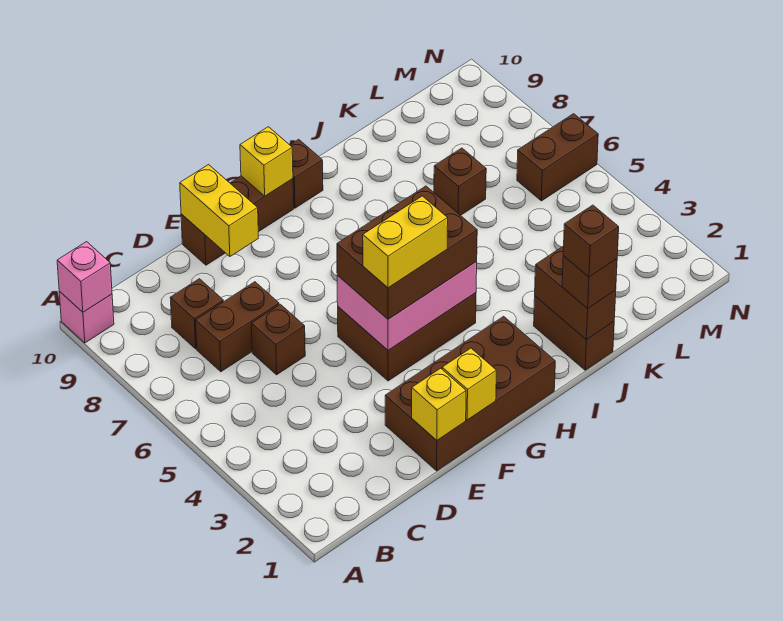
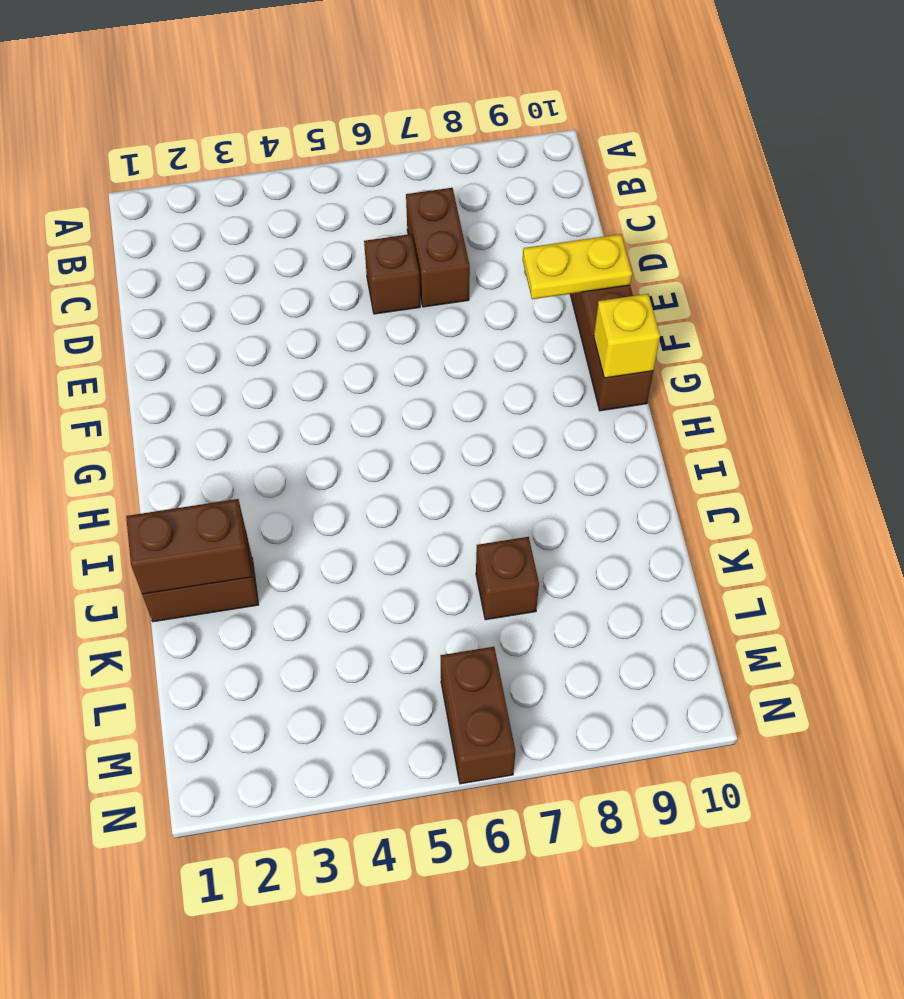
yellow 1x2 plate [523,234,632,299] -> yellow 1x2 brick [180,165,258,256]
none -> pink 1x1 brick [59,291,114,343]
none -> brown 1x1 brick [170,279,223,349]
none -> brown 2x4 brick [385,316,555,471]

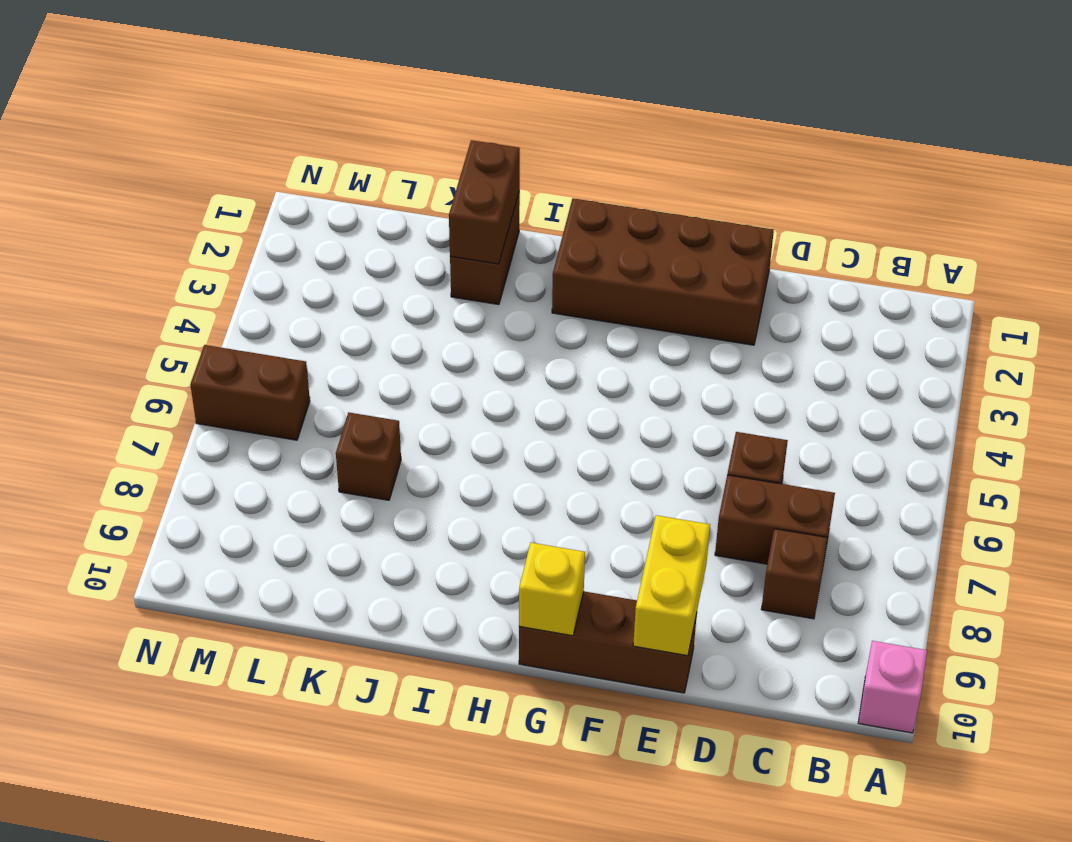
none -> brown 2x3 brick [338,293,476,381]
none -> brown 1x1 brick [290,139,323,208]
none -> pink 1x1 brick [57,242,112,312]

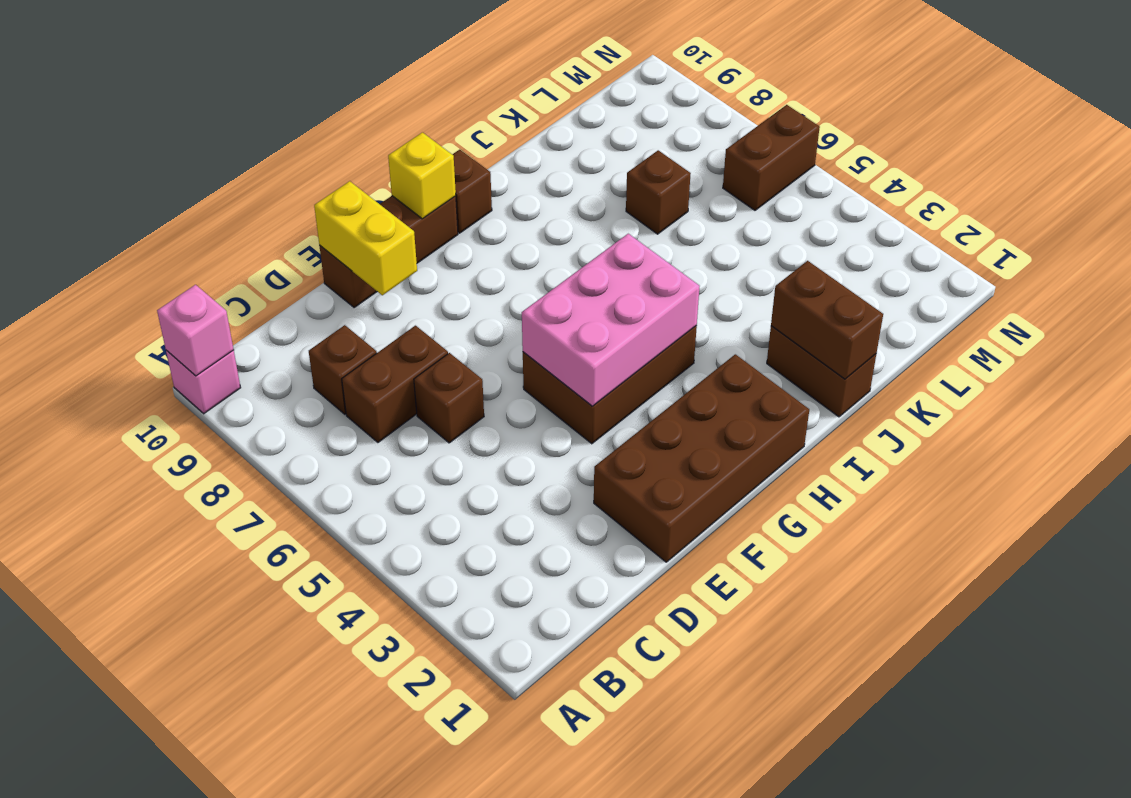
none -> yellow 1x1 brick [412,368,466,440]
none -> yellow 1x1 brick [442,348,496,420]
none -> brown 2x3 brick [337,186,477,319]

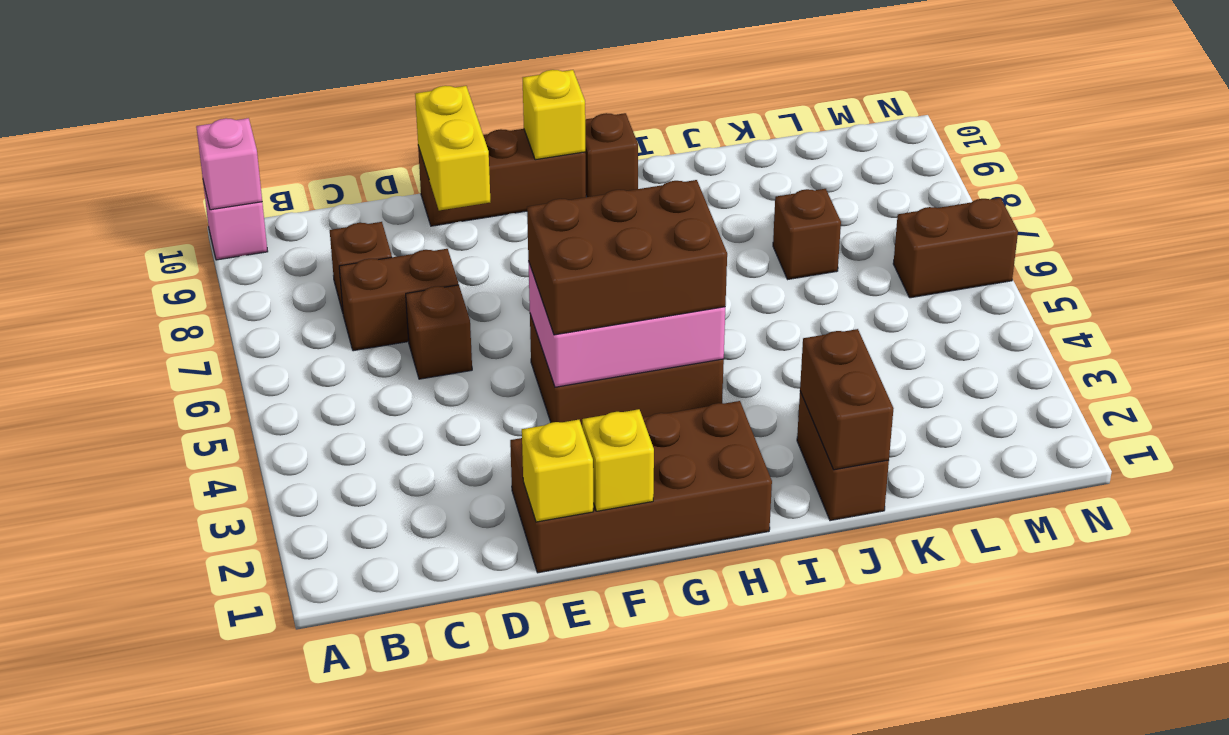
none -> brown 1x1 brick [562,256,617,309]
none -> yellow 1x2 brick [363,196,448,288]
none -> brown 1x1 brick [563,205,619,277]

